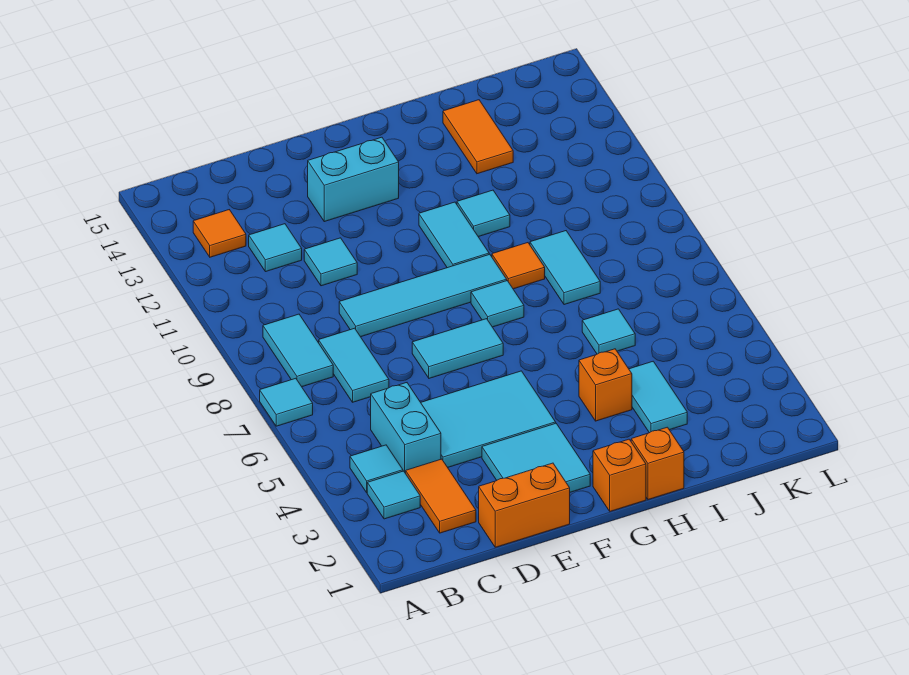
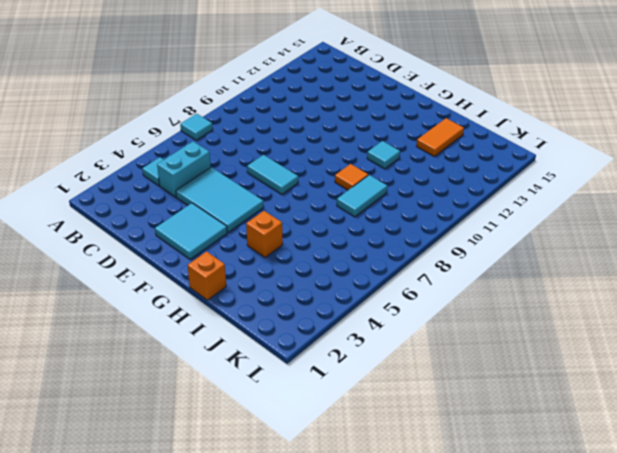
none -> cyan 1x1 tile [367,471,420,519]
none -> cyan 1x2 tile [263,314,333,387]
none -> orange 1x1 tile [193,210,246,257]

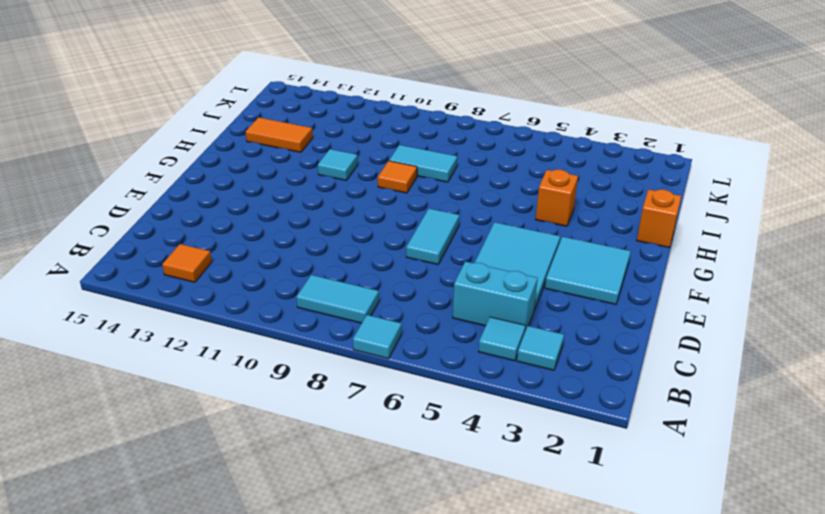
none -> orange 1x2 tile [406,459,476,533]
none -> cyan 1x2 tile [319,328,389,402]
none -> cyan 1x1 tile [249,224,302,272]

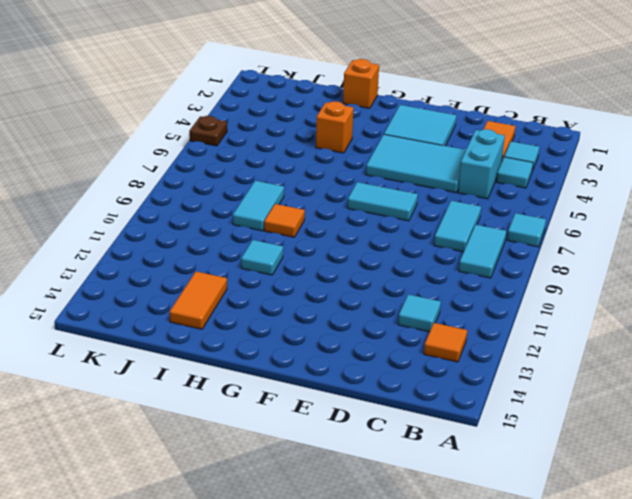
brown 1x1 plate [189,116,227,146] -> none
none -> orange 1x2 brick [479,463,570,547]
none -> cyan 1x4 tile [339,254,507,337]
none -> cyan 1x1 tile [304,238,357,286]

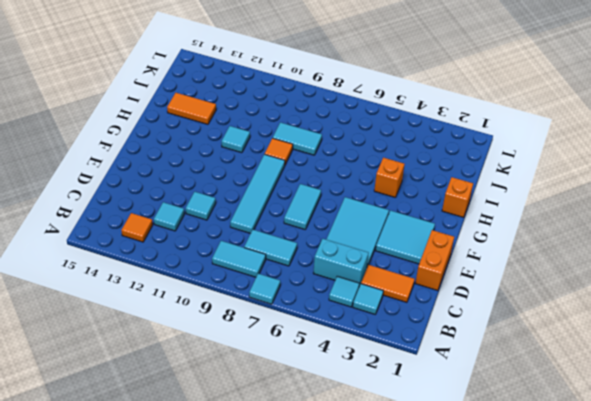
none -> cyan 1x2 brick [308,137,399,222]
none -> orange 1x1 brick [593,439,646,511]
none -> cyan 1x1 tile [471,281,524,327]

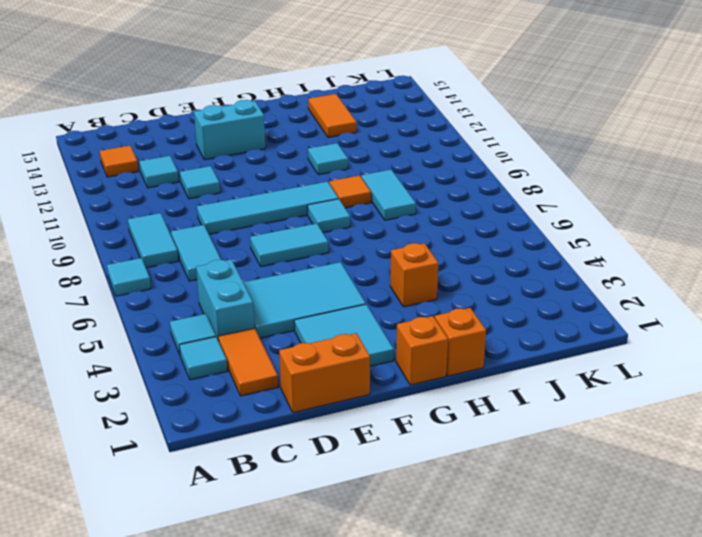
none -> cyan 1x2 tile [419,202,489,268]
none -> cyan 1x2 tile [629,361,687,433]
none -> cyan 1x1 tile [582,309,635,354]

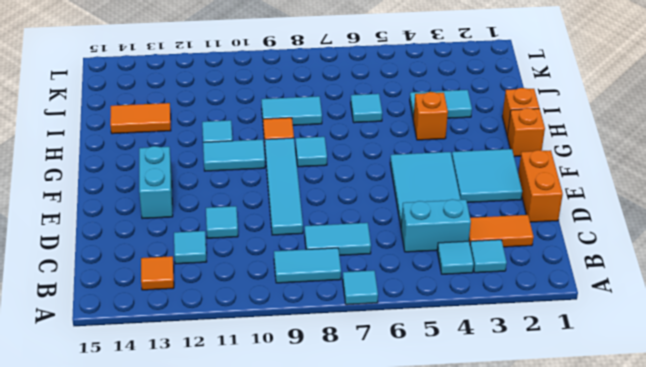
none -> cyan 1x2 tile [412,319,503,378]

